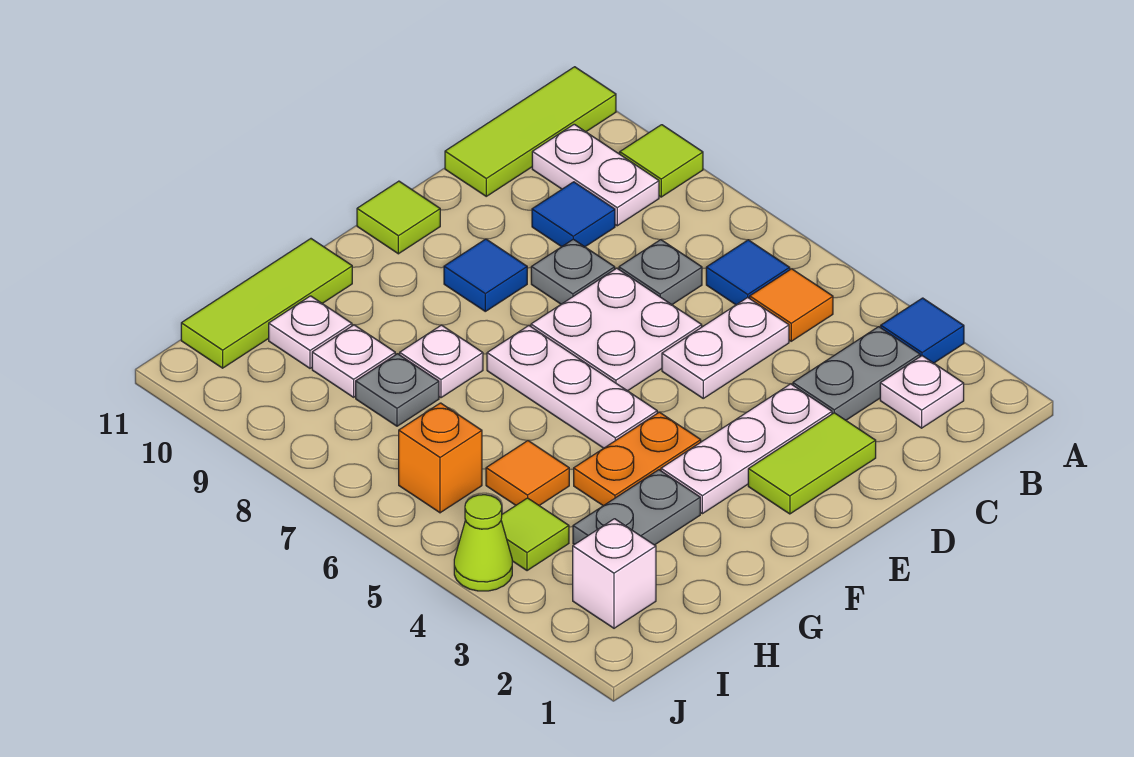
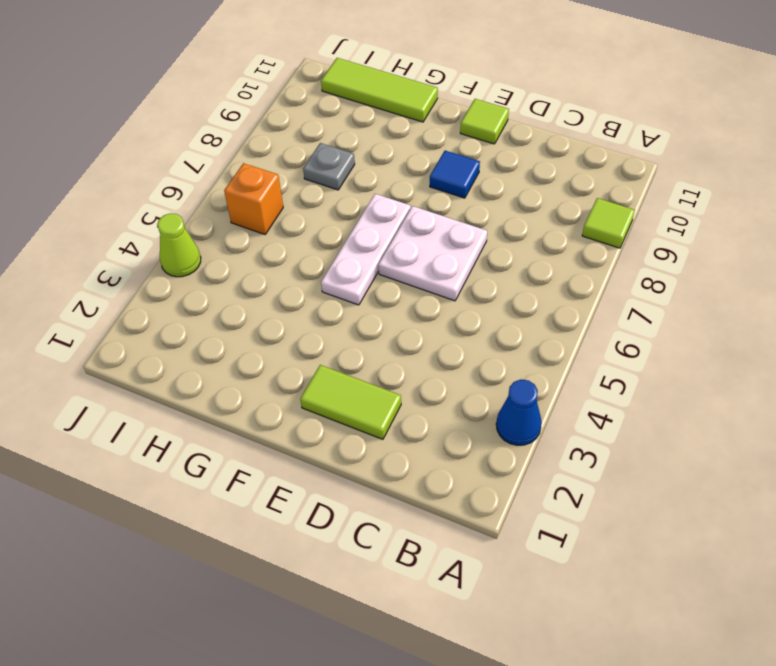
blue 1x1 cone [496,380,542,445] -> blue 1x1 tile [881,298,964,363]
none -> lime 1x3 tile [445,67,616,196]
none -> white 1x1 plate [880,356,964,428]
none -> grey 1x2 plate [793,327,920,420]
none -> orange 1x1 tile [750,269,833,341]

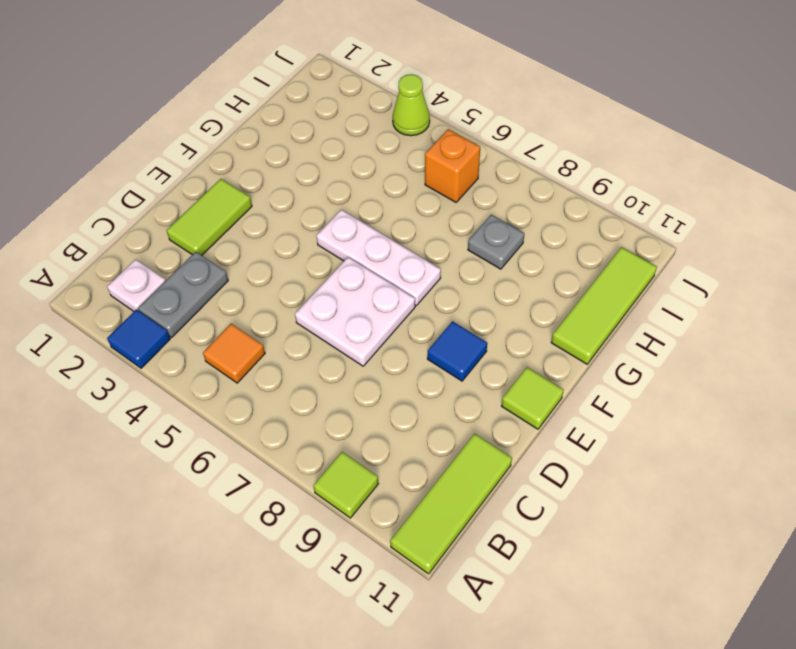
none -> blue 1x1 tile [706,240,790,305]
none -> white 1x2 plate [532,124,659,226]
none -> white 1x2 plate [662,297,789,398]
none -> grey 1x1 plate [619,240,702,305]

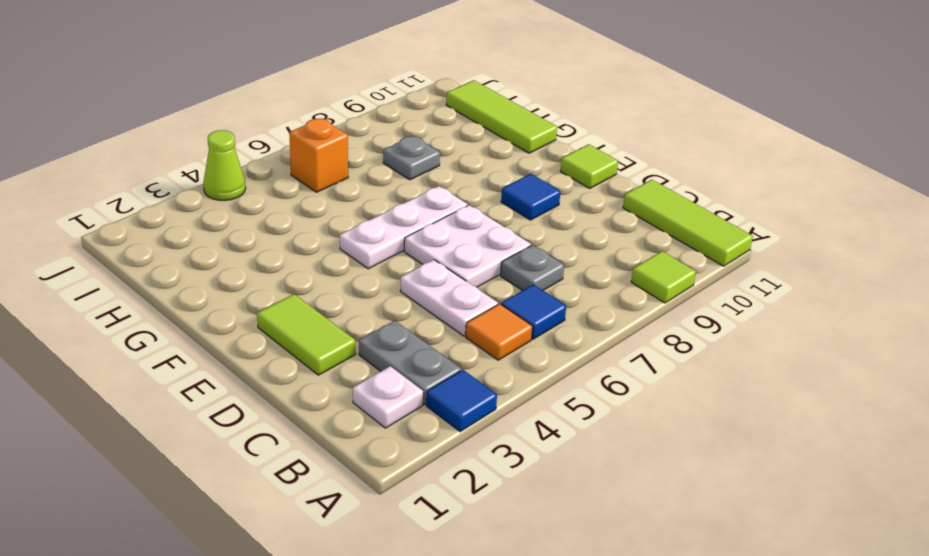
none -> white 1x2 plate [532,124,659,226]
none -> blue 1x1 tile [532,182,615,247]
none -> white 1x3 plate [661,384,832,514]
none -> grey 1x1 plate [531,239,615,304]

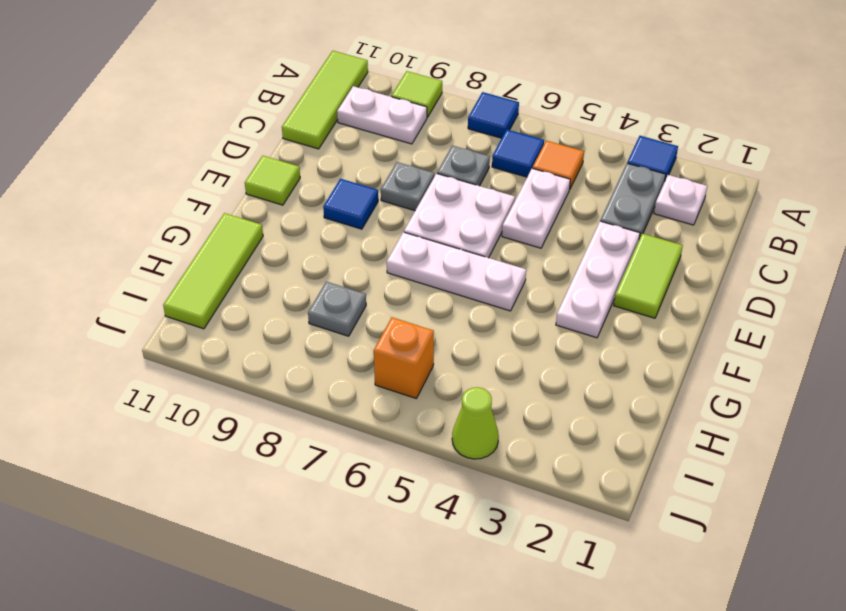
blue 1x1 tile [468,92,519,138] -> blue 1x1 tile moved to [532,182,615,247]
none -> orange 1x2 plate [574,412,701,506]
none -> grey 1x2 plate [573,470,700,545]
none -> white 1x1 plate [400,325,483,398]
none -> orange 1x1 tile [486,441,569,505]

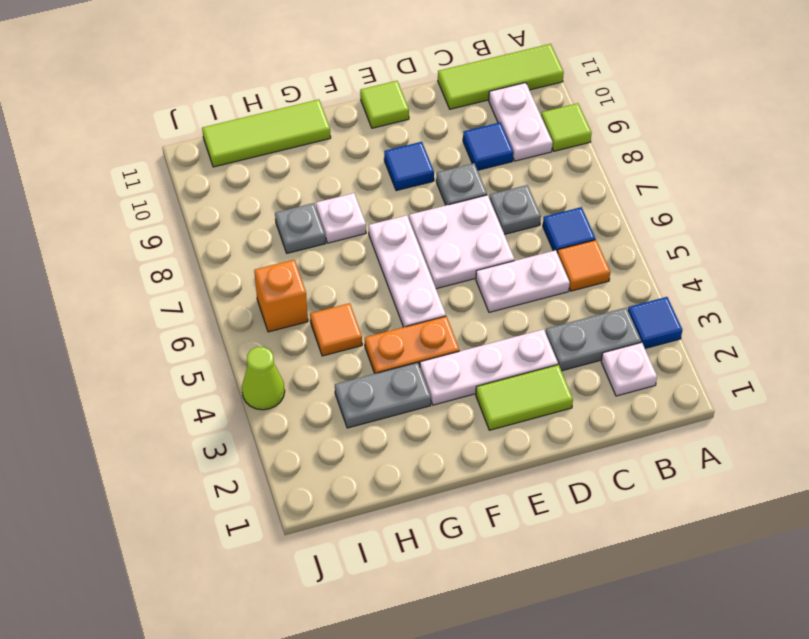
none -> white 1x1 plate [312,325,395,397]
none -> white 1x1 plate [269,296,352,368]
none -> white 1x1 brick [573,519,656,628]
none -> lime 1x1 tile [501,498,569,571]

